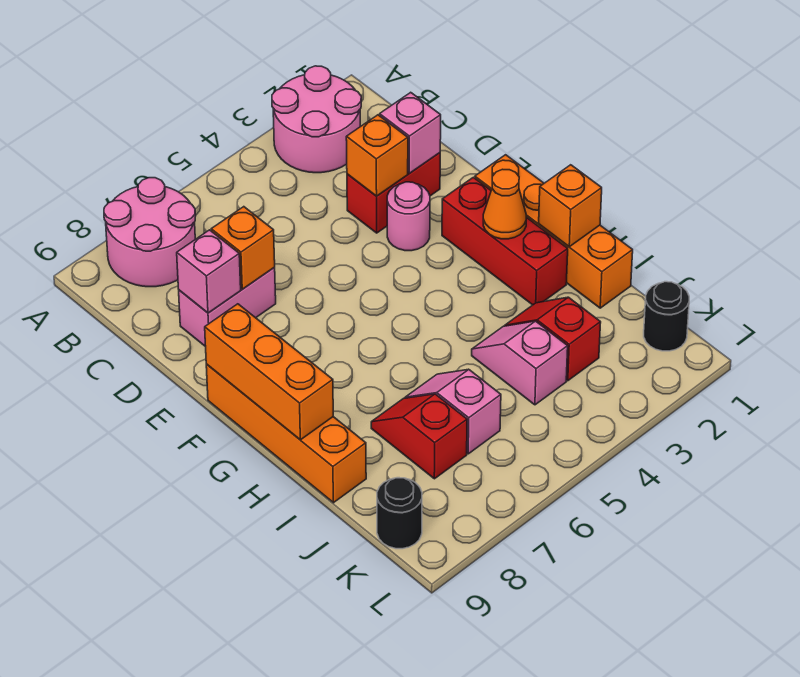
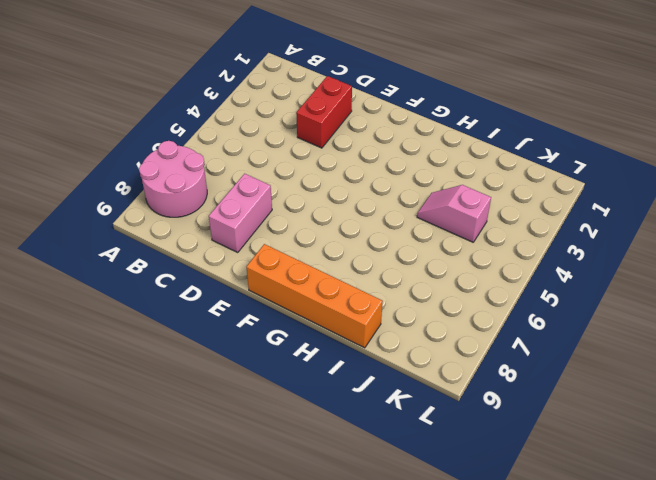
none -> pink 2x2 round brick [272,66,361,173]
none -> pink 1x1 round brick [387,182,430,251]
none -> orange 1x4 brick [475,155,633,308]

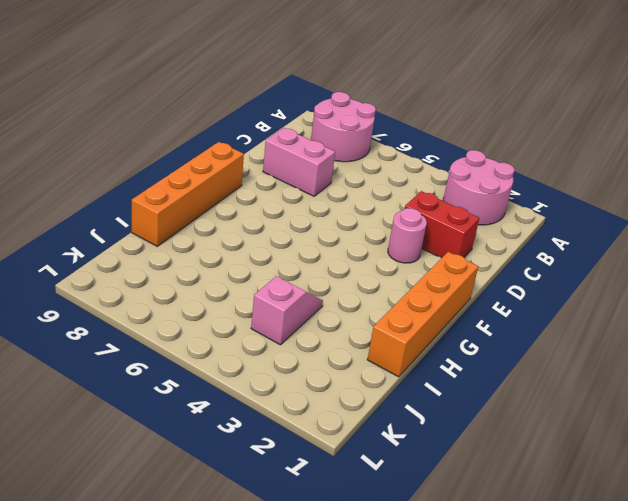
none -> red 1x3 brick [442,177,568,305]
none -> red 1x2 slope [505,297,601,381]
none -> pink 1x2 slope [405,369,501,454]

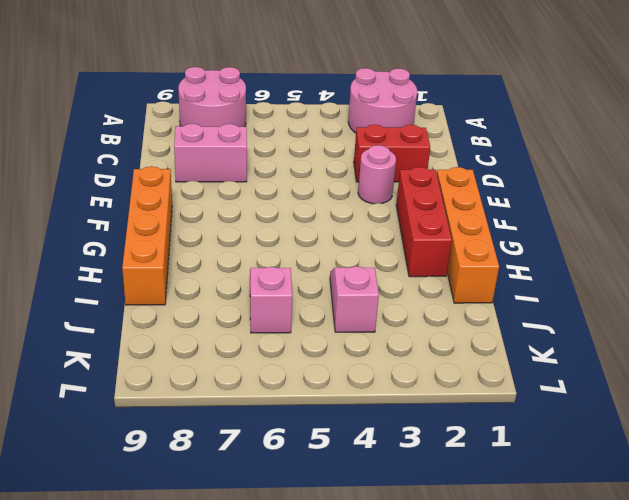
none -> red 1x2 slope [505,297,601,381]
none -> red 1x2 slope [371,394,467,479]
none -> black 1x1 round brick [644,282,689,351]

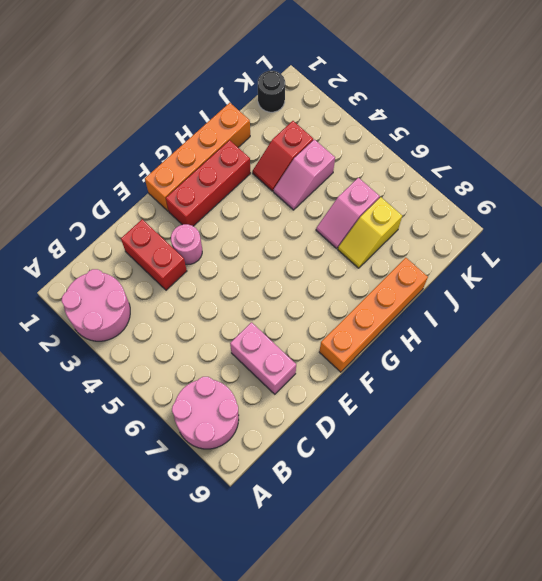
yellow 1x2 slope [338,197,402,268] -> red 1x2 slope [371,394,467,479]
none -> black 1x1 round brick [377,478,422,549]
none -> pink 1x1 brick [380,92,441,173]
none -> orange 1x1 brick [346,115,408,196]

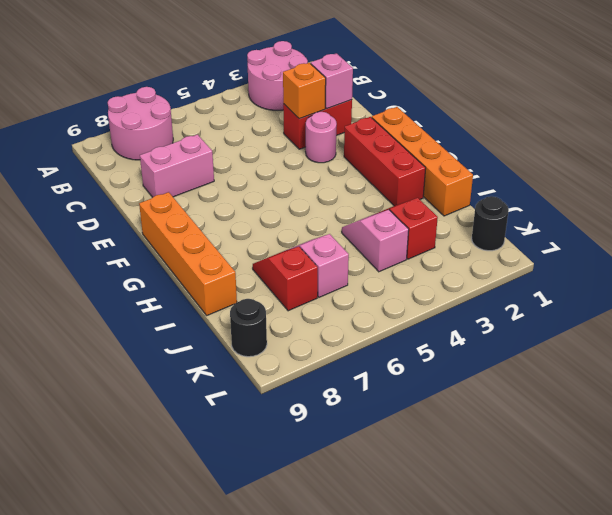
none -> orange 1x1 brick [211,207,275,289]
none -> pink 1x1 brick [177,230,241,313]
none -> orange 1x3 brick [205,304,333,440]

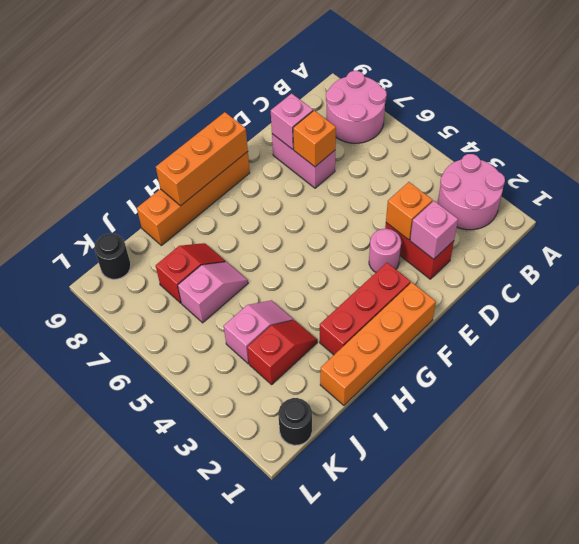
none -> orange 1x1 cone [483,169,526,239]
none -> orange 1x1 brick [539,165,602,247]

